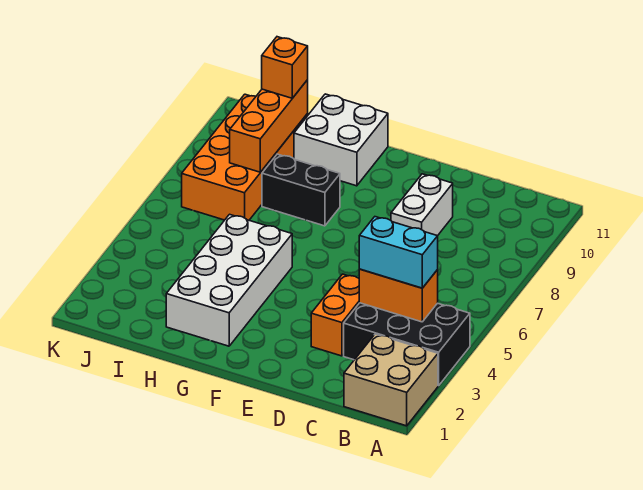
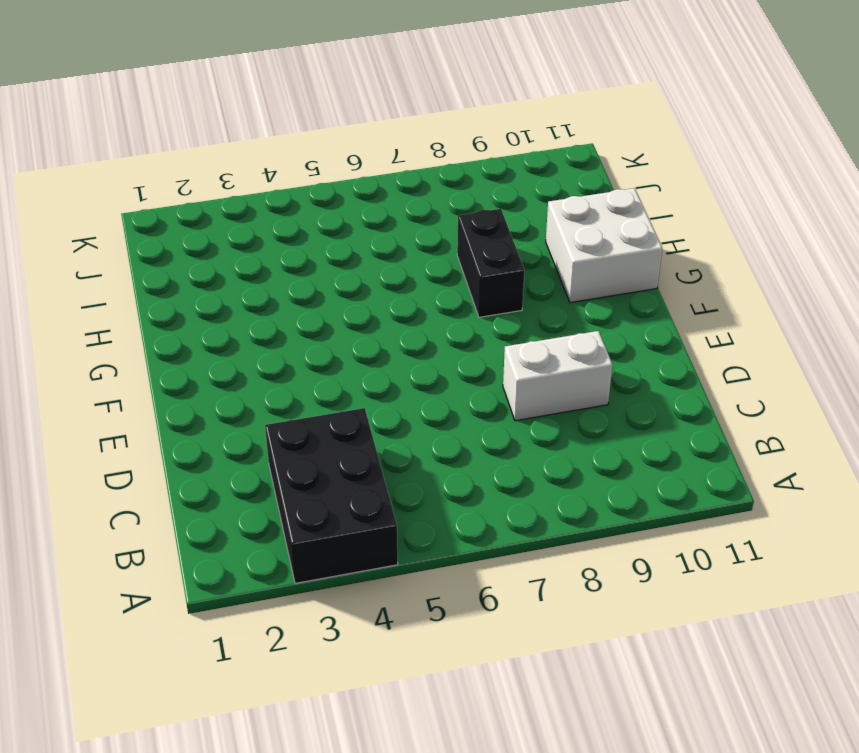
none -> tan 2x2 brick [344,334,438,426]
none -> orange 1x2 brick [311,274,359,356]
none -> white 2x4 brick [166,214,292,346]

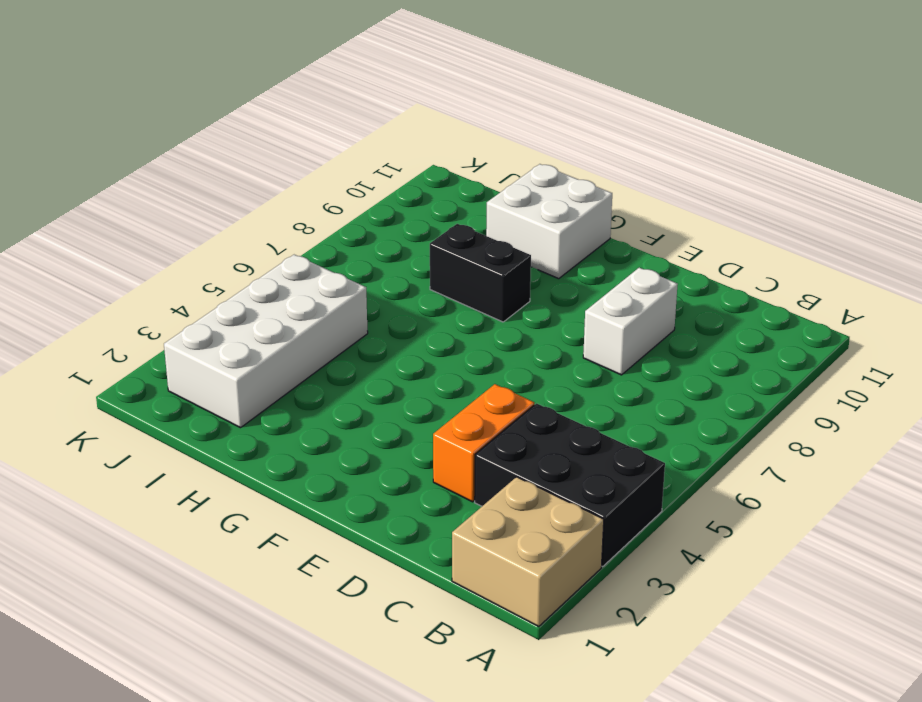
white 2x4 brick [164,255,368,428] -> white 2x4 brick moved to [166,214,292,346]
none -> orange 2x4 brick [182,94,308,220]
none -> orange 1x2 brick [359,269,438,322]
none -> orange 1x3 brick [230,80,308,172]

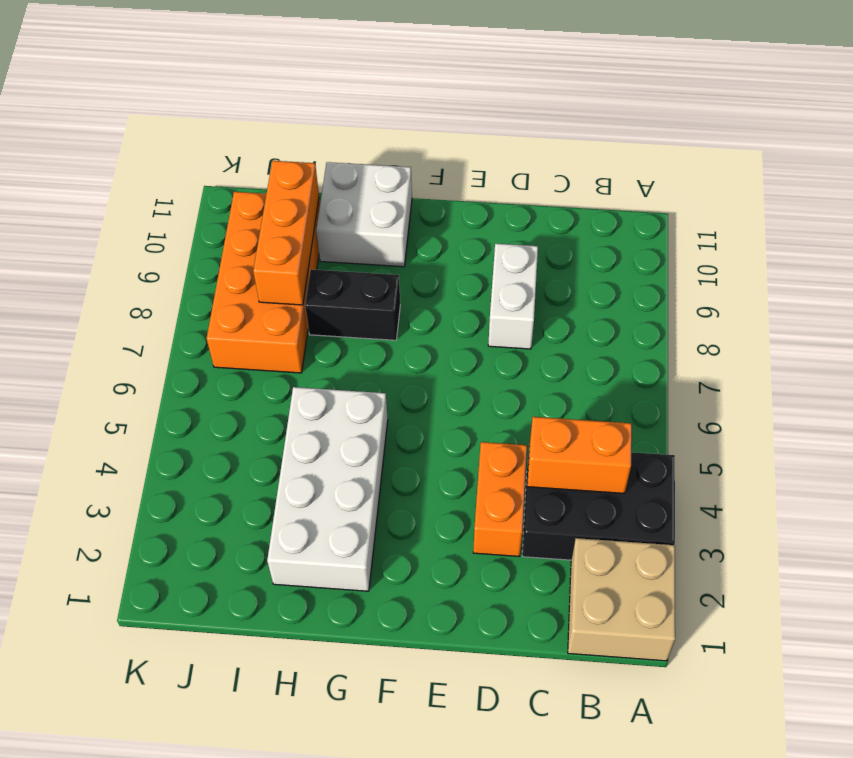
none -> cyan 1x2 brick [359,217,438,288]
none -> orange 1x1 brick [262,37,308,98]

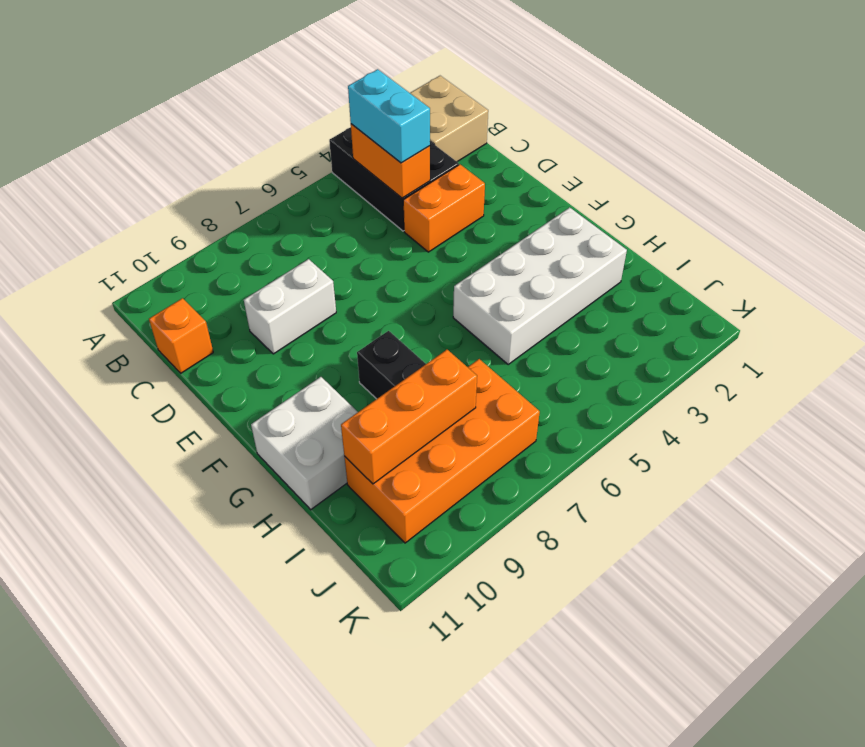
orange 1x1 brick [149,298,213,373] -> orange 1x1 brick moved to [262,37,308,98]

